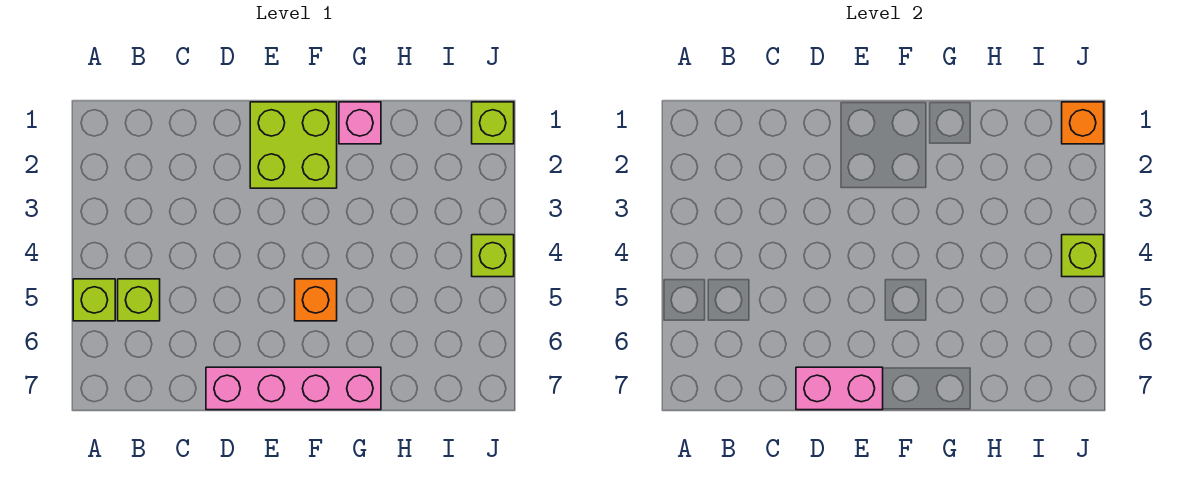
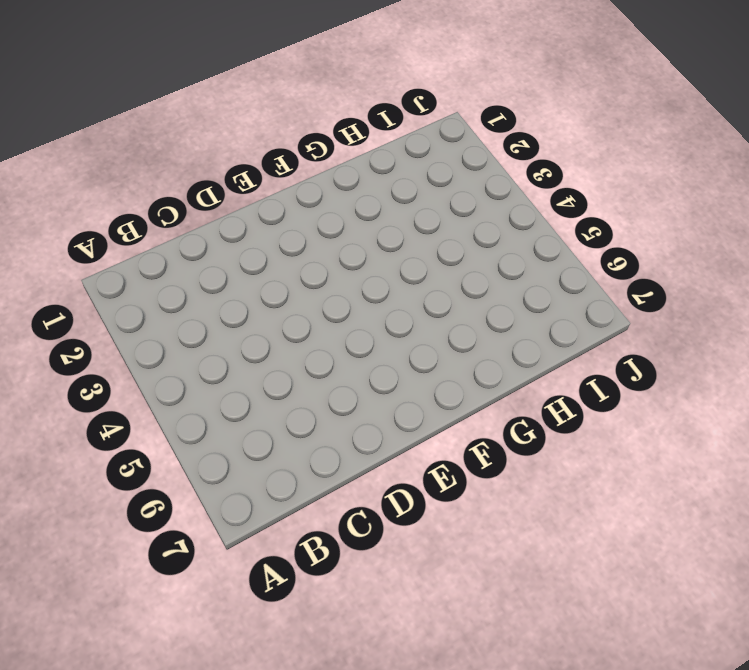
none -> lime 1x1 brick [73,279,115,321]
none -> lime 1x1 brick [118,279,160,321]

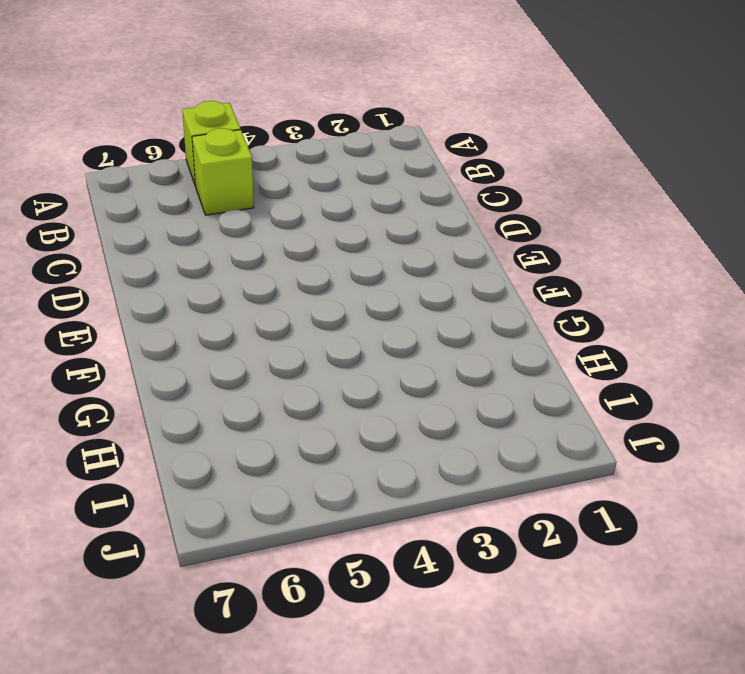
none -> pink 1x4 brick [206,367,381,410]
none -> lime 2x2 brick [250,102,337,188]

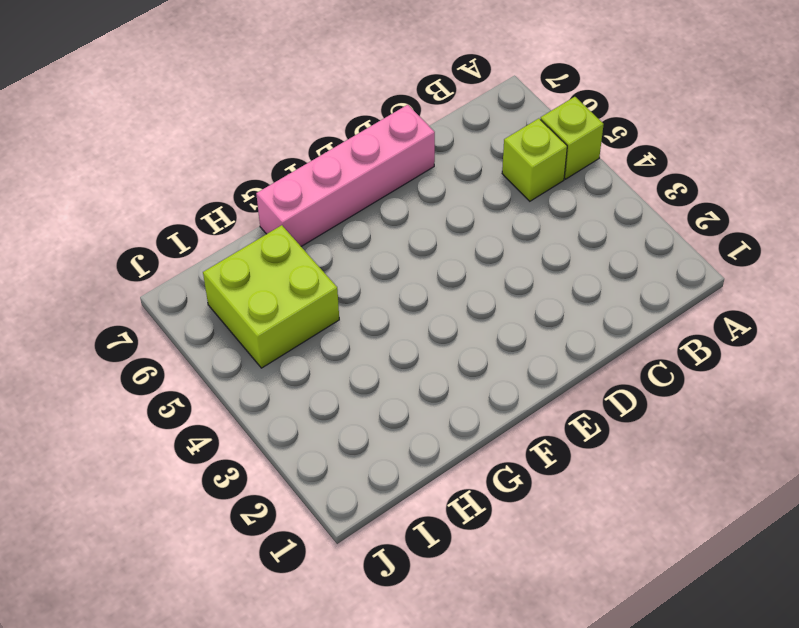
lime 2x2 brick [203,225,339,368] -> lime 2x2 brick moved to [250,102,337,188]
none -> orange 1x1 brick [295,279,337,321]
none -> pink 1x1 brick [339,102,381,144]

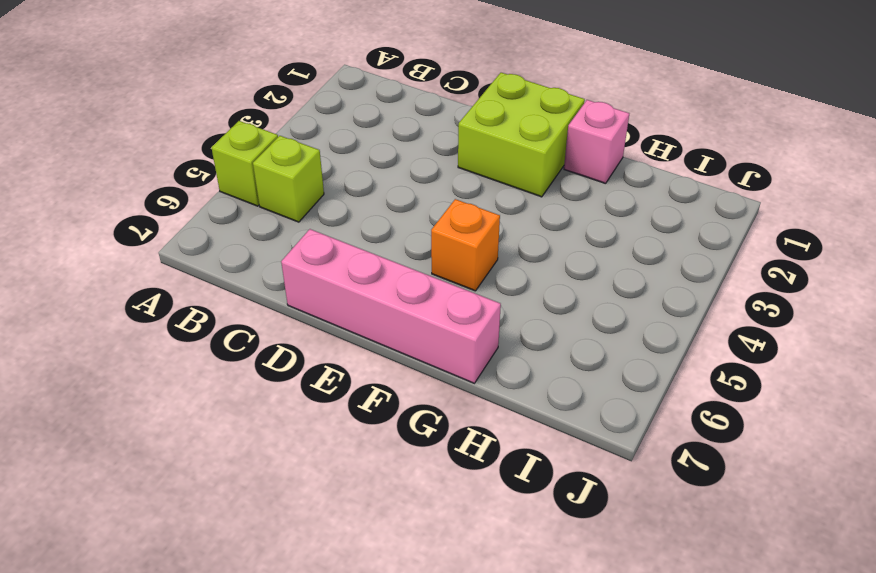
none -> lime 1x1 brick [472,102,514,144]
none -> lime 1x1 brick [472,235,514,277]

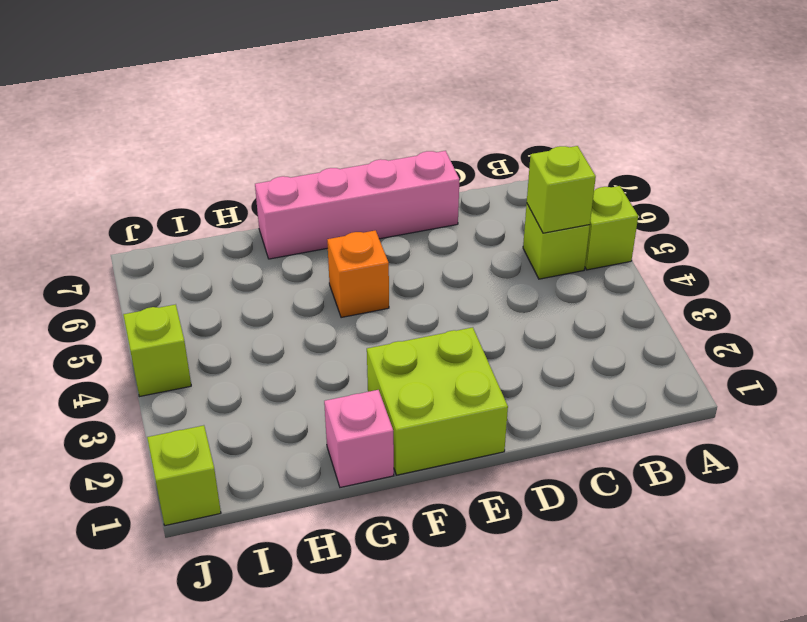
lime 1x1 brick [527,146,596,233] -> lime 1x1 brick moved to [1062,235,1104,277]
none -> pink 1x2 brick [796,367,883,410]
none -> orange 1x1 brick [1062,102,1104,144]

